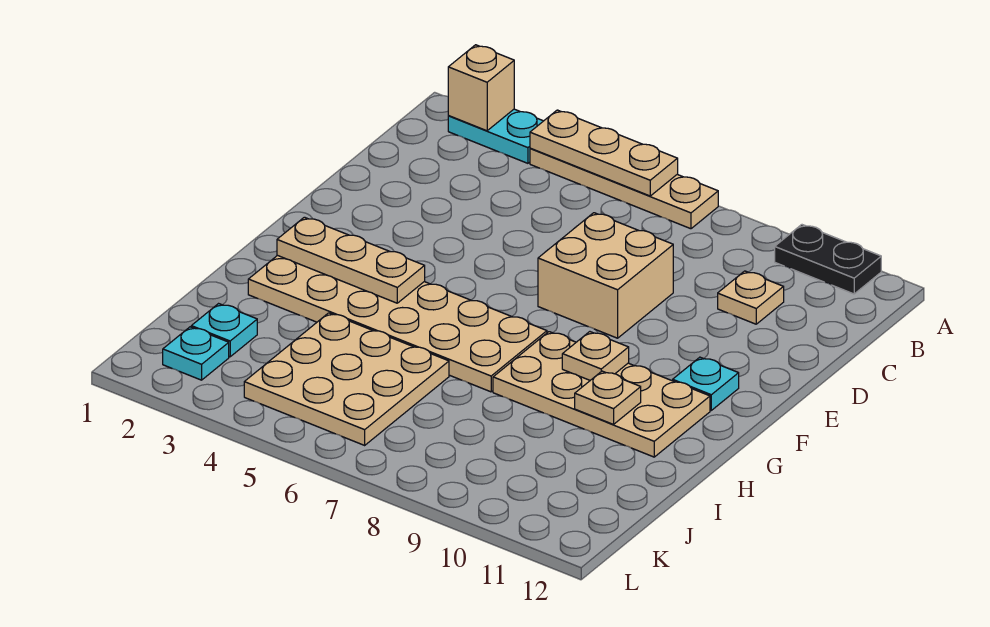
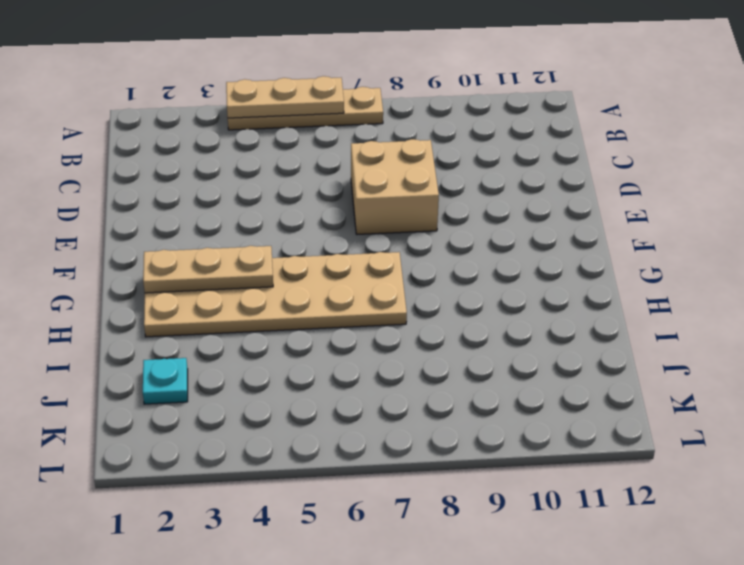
none -> cyan 1x2 plate [448,109,543,163]
none -> black 1x2 plate [775,225,881,294]
none -> tan 1x1 plate [718,271,784,324]

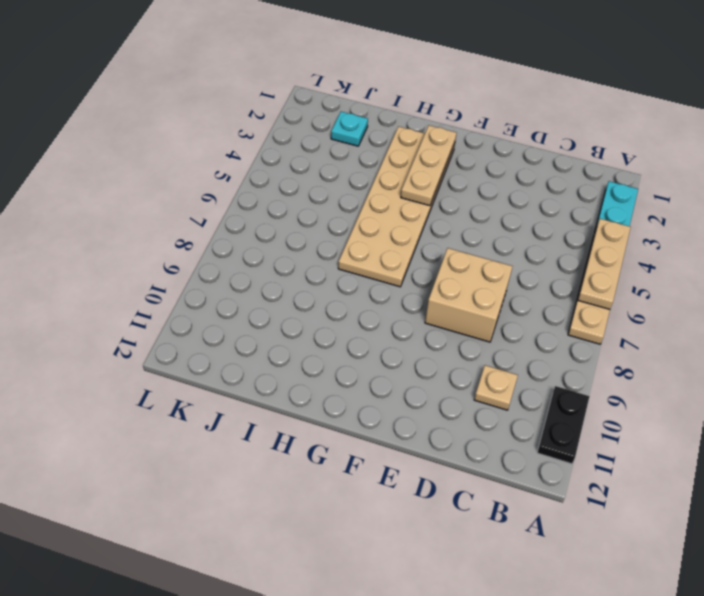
none -> cyan 1x1 plate [673,357,739,410]
none -> tan 2x4 plate [493,332,710,457]
none -> tan 3x3 plate [244,313,449,445]

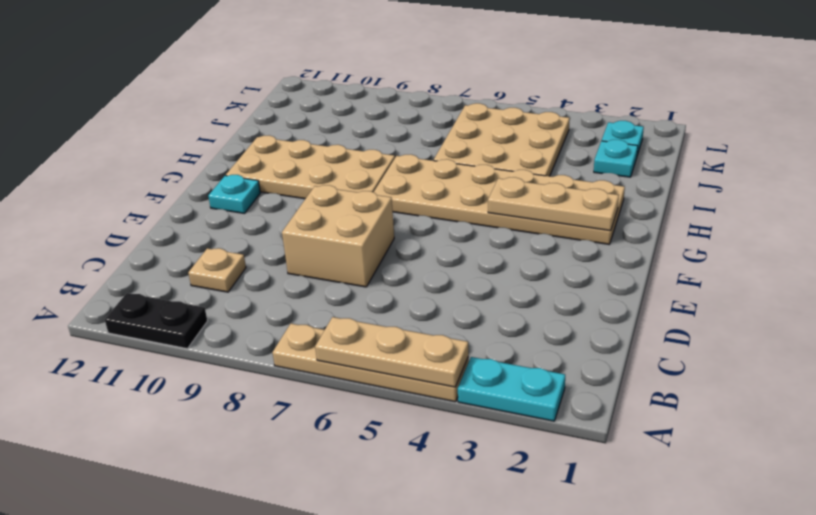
none -> tan 1x1 brick [448,45,514,131]
none -> tan 1x1 plate [562,332,629,380]
none -> tan 1x1 plate [575,371,641,424]

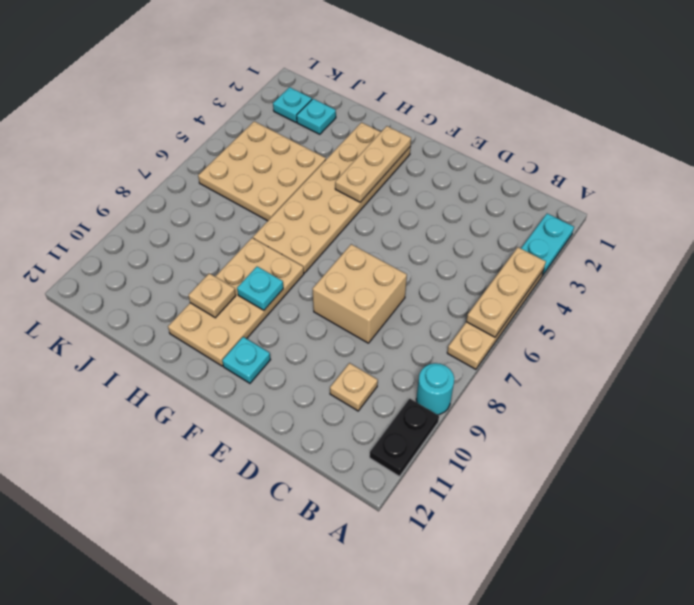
cyan 1x1 round brick [416,363,454,415] -> none
cyan 1x1 plate [237,267,283,310] -> tan 1x1 plate [562,332,629,380]
none -> tan 1x1 brick [448,45,514,131]

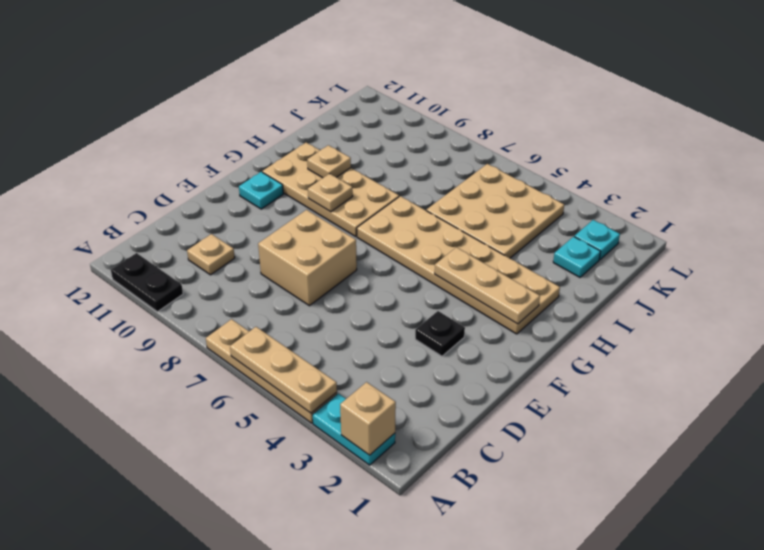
black 1x1 plate [415,311,465,356] -> none

